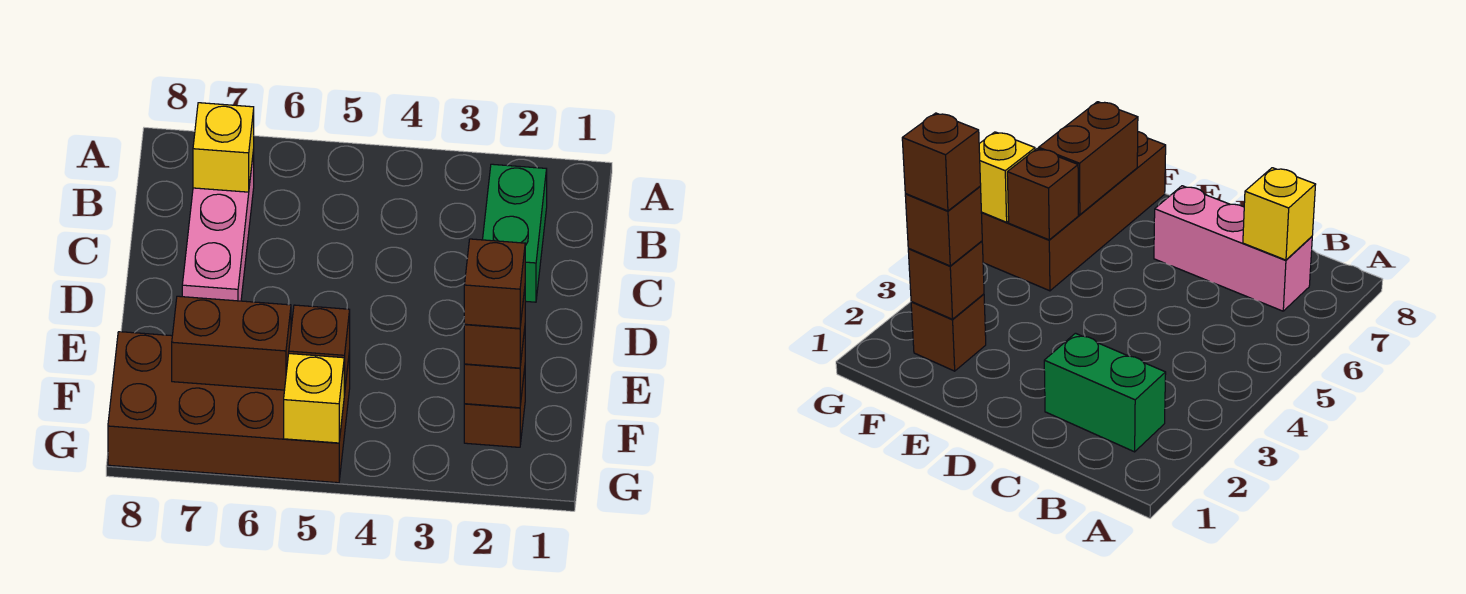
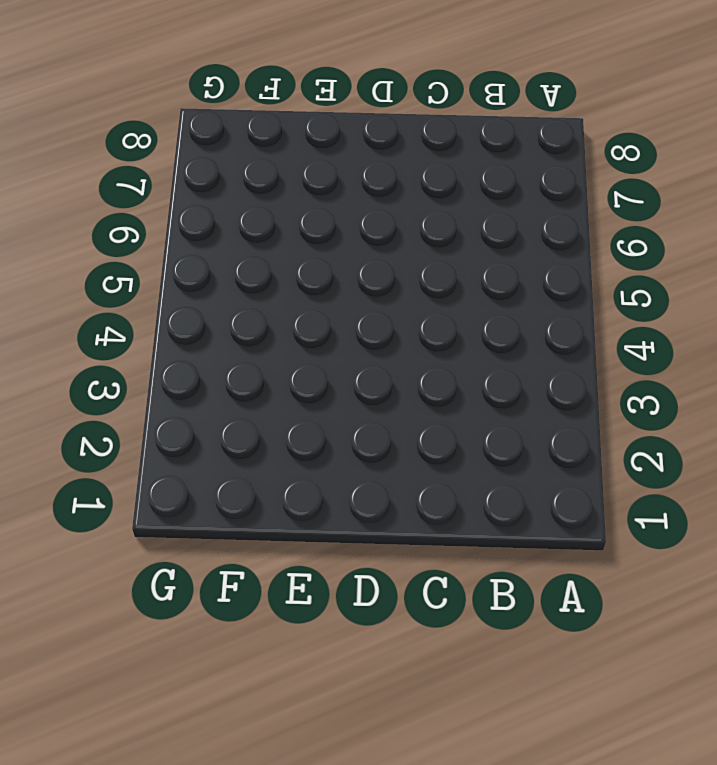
none -> green 1x2 brick [483,164,547,302]
none -> pink 1x3 brick [182,150,254,301]

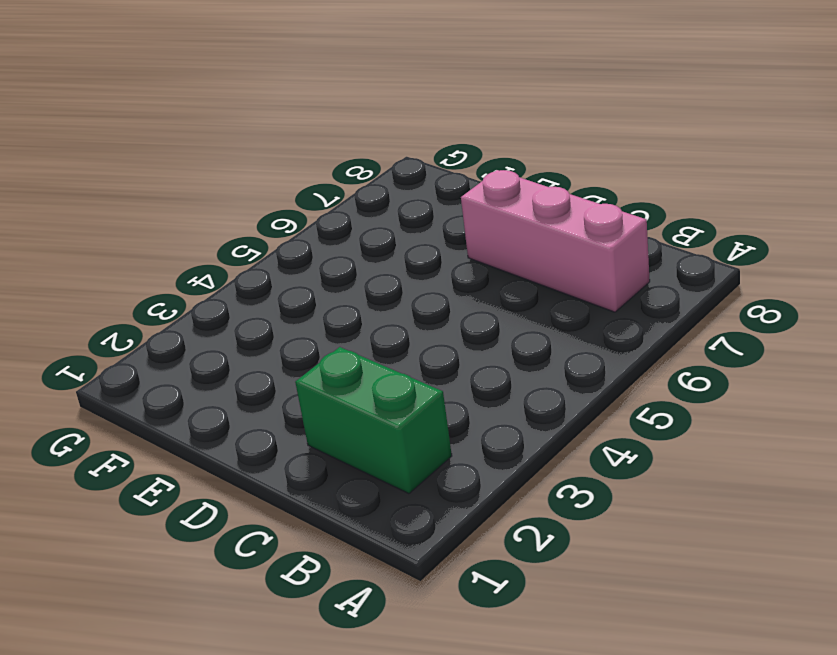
none -> brown 1x1 brick [464,369,525,447]
none -> brown 2x4 brick [108,332,350,483]

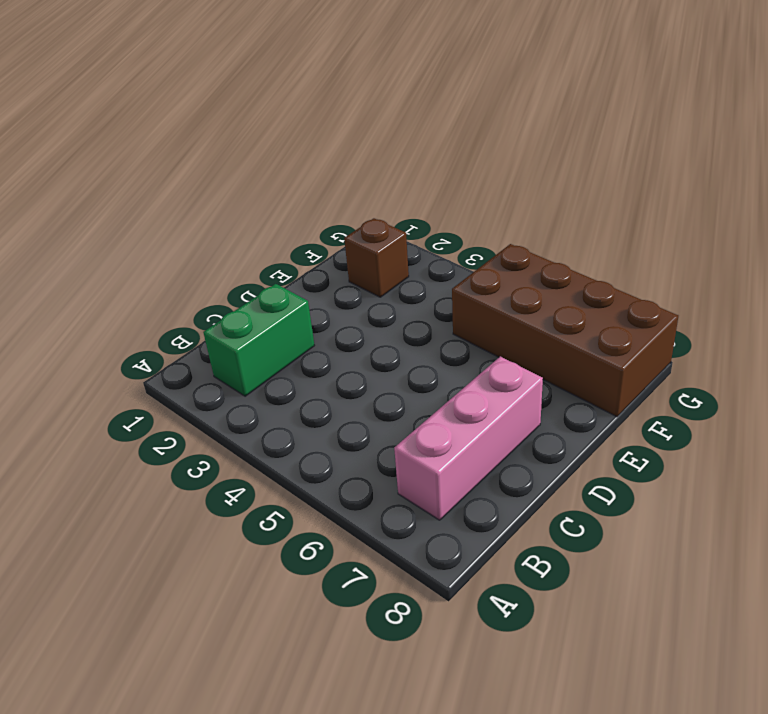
none -> yellow 1x1 brick [193,103,254,192]
none -> brown 1x1 brick [464,329,525,408]

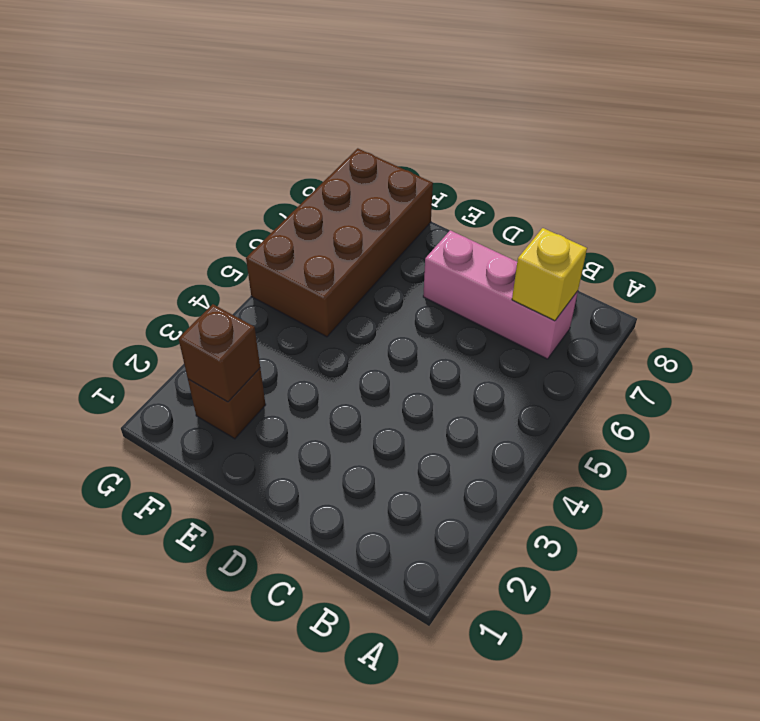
none -> green 1x2 brick [483,164,547,302]
none -> brown 1x1 brick [289,305,350,394]

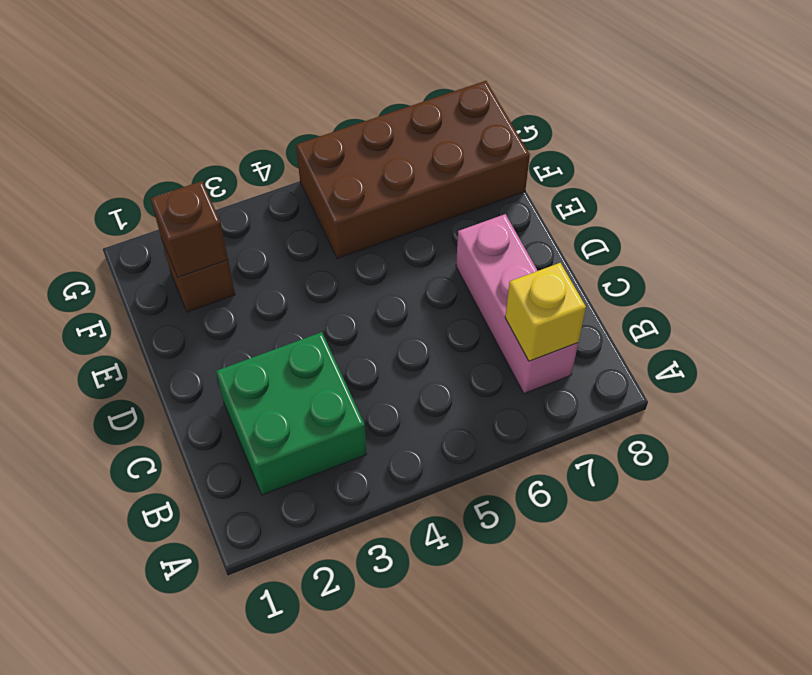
green 2x2 brick [216,332,366,495] -> green 1x2 brick [483,164,547,302]
none -> brown 1x1 brick [289,305,350,394]
none -> brown 1x2 brick [172,296,291,390]

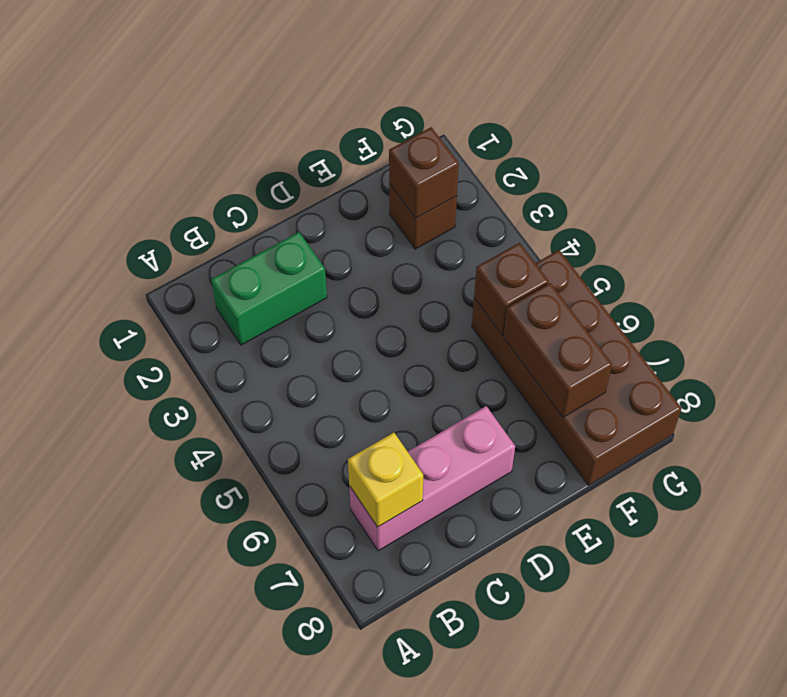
none -> yellow 1x1 brick [284,354,344,443]
none -> brown 1x1 brick [464,289,525,368]

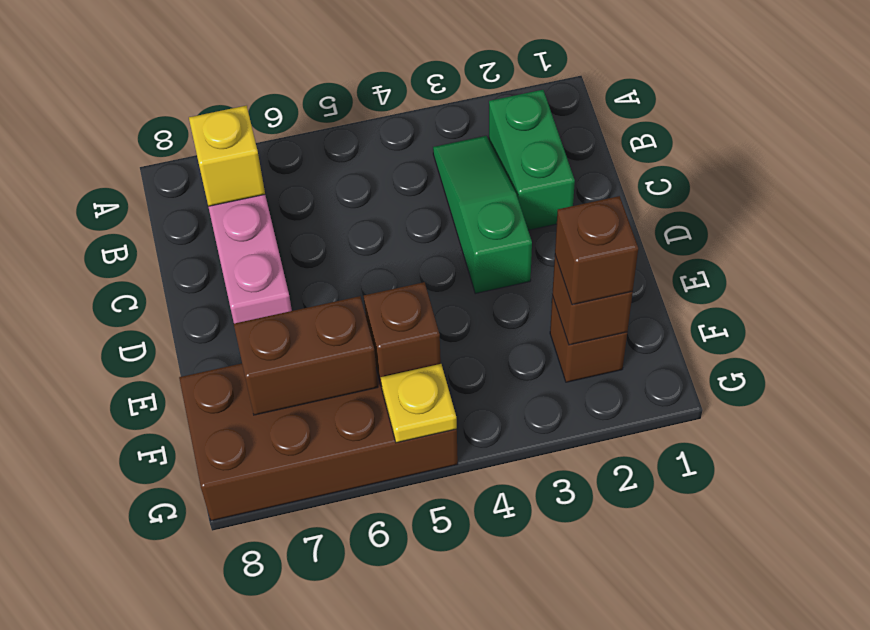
green 1x3 slope [433,136,532,294] -> none
yellow 1x1 plate [381,364,457,443] -> yellow 1x1 brick [284,354,344,443]
none -> brown 1x1 brick [464,239,525,328]

